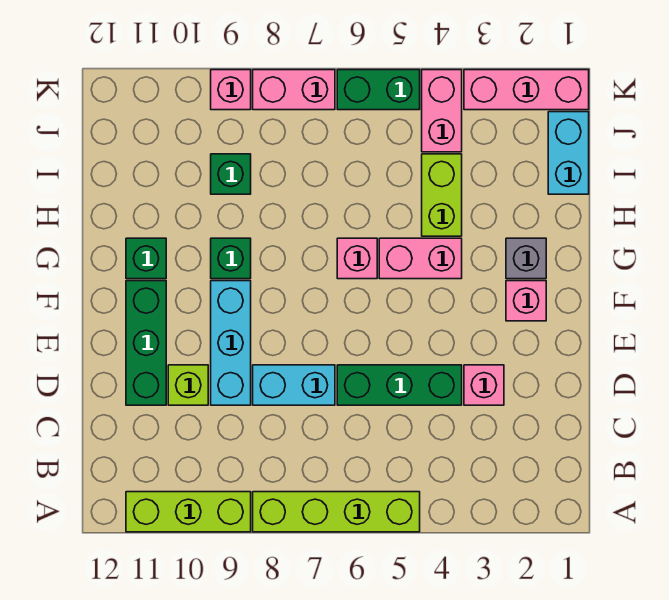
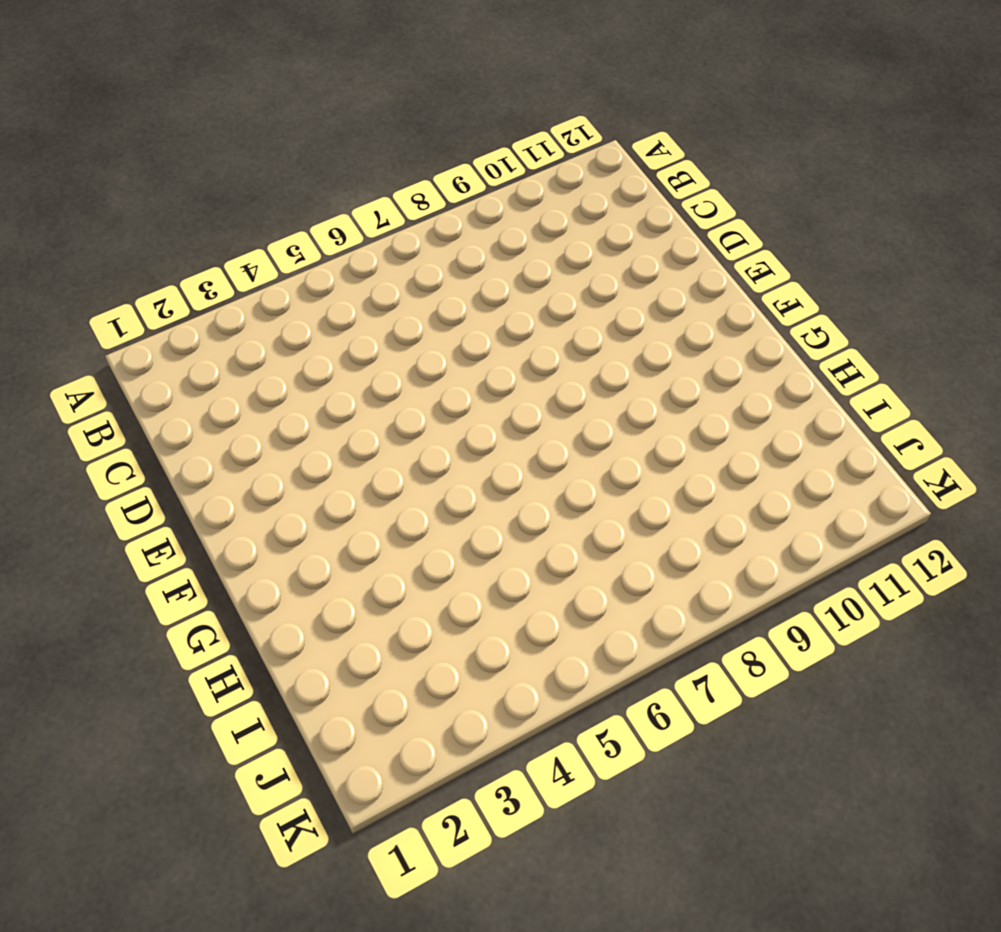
none -> lime 1x4 brick [253,492,420,532]
none -> lime 1x3 brick [126,492,251,532]
none -> pink 1x1 brick [464,365,504,405]

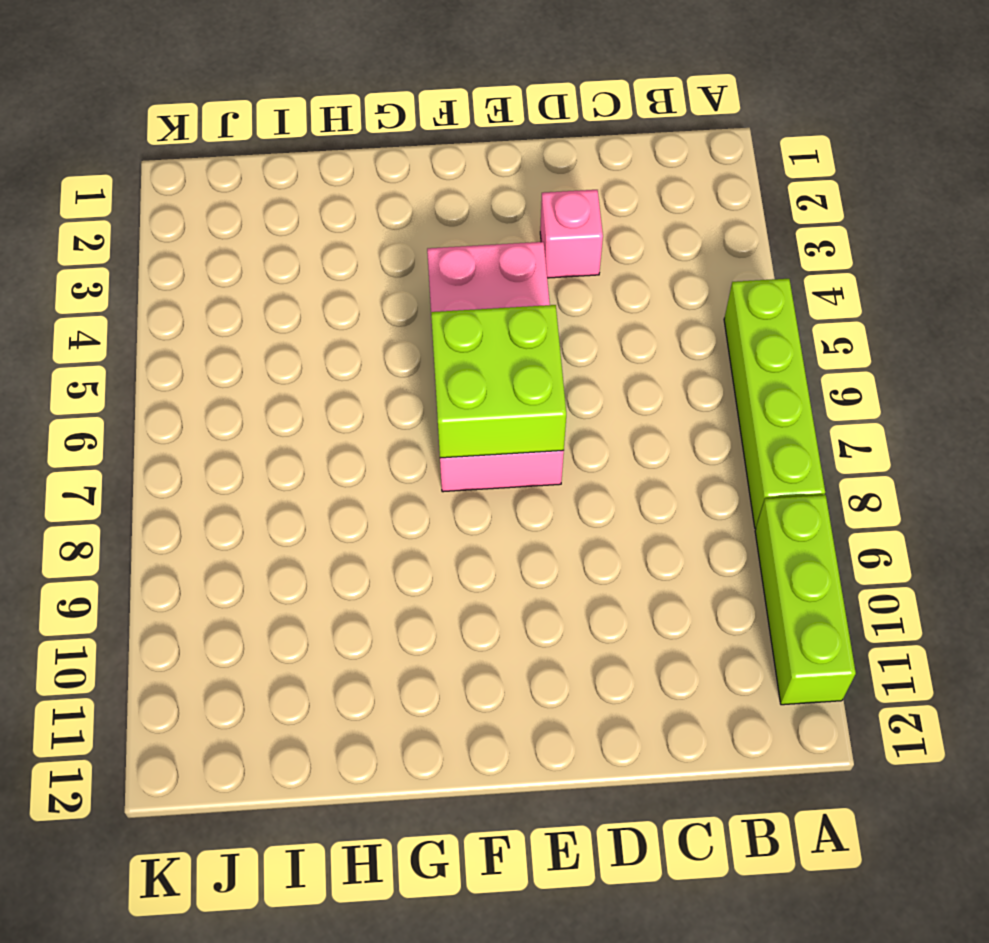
pink 2x4 brick [427,242,564,492] -> none
lime 2x2 brick [431,305,566,458] -> none
none -> green 1x3 brick [337,365,462,405]
none -> cyan 1x2 brick [253,365,335,405]
none -> cyan 1x3 brick [211,281,251,405]

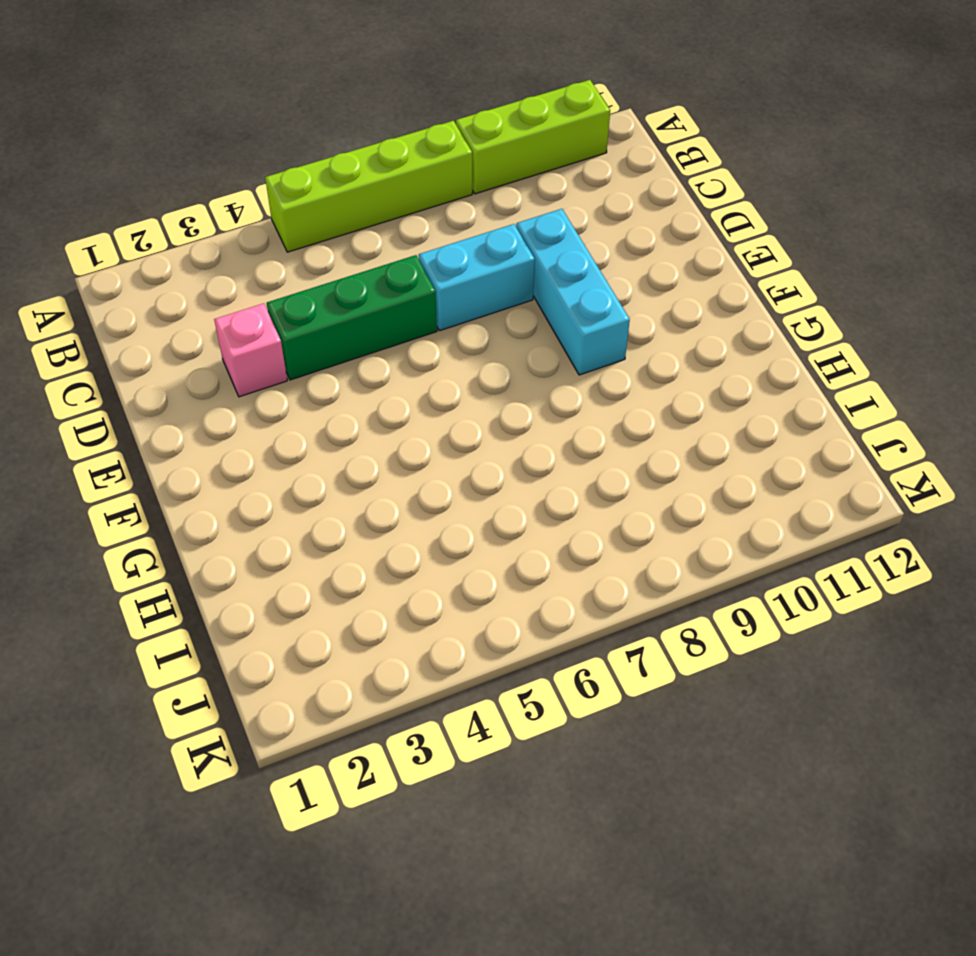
none -> lime 1x1 brick [168,365,208,405]
none -> green 1x3 brick [126,281,166,405]
none -> pink 1x1 brick [506,281,546,321]

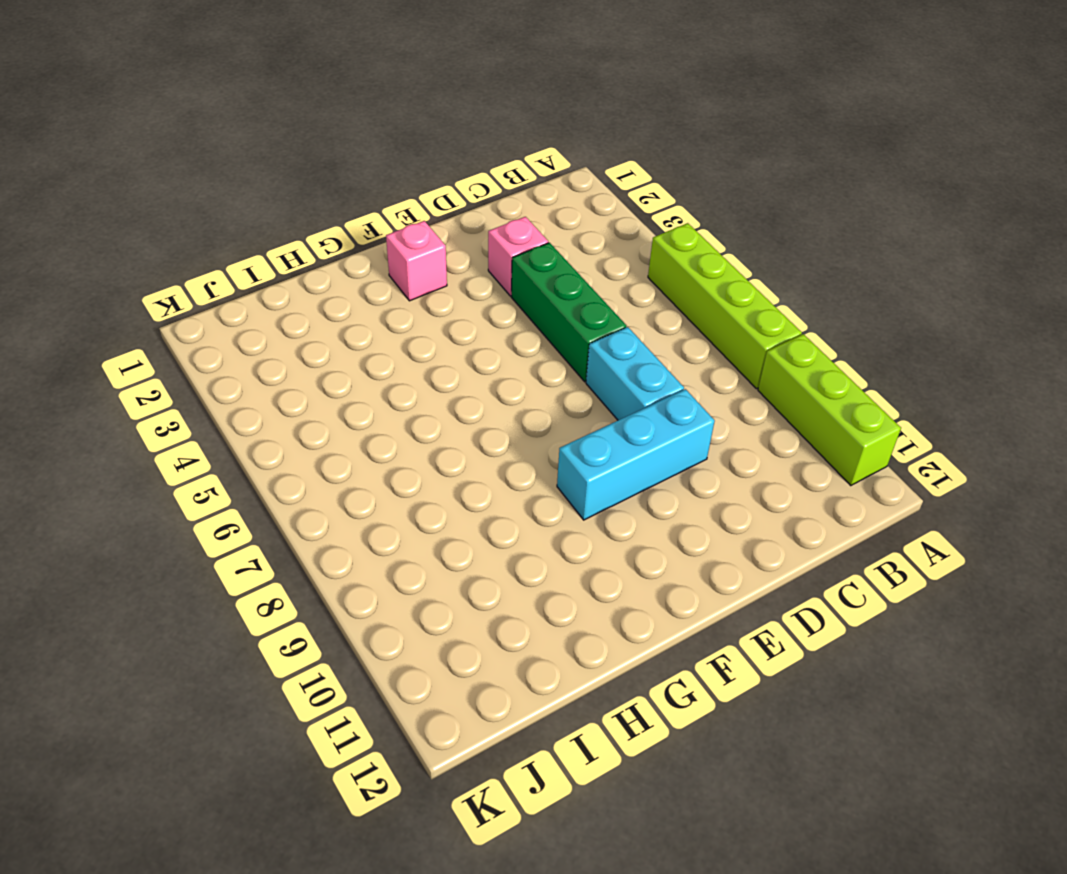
none -> lime 1x1 brick [168,365,208,405]
none -> green 1x3 brick [126,281,166,405]
none -> grey 1x1 brick [506,238,546,279]

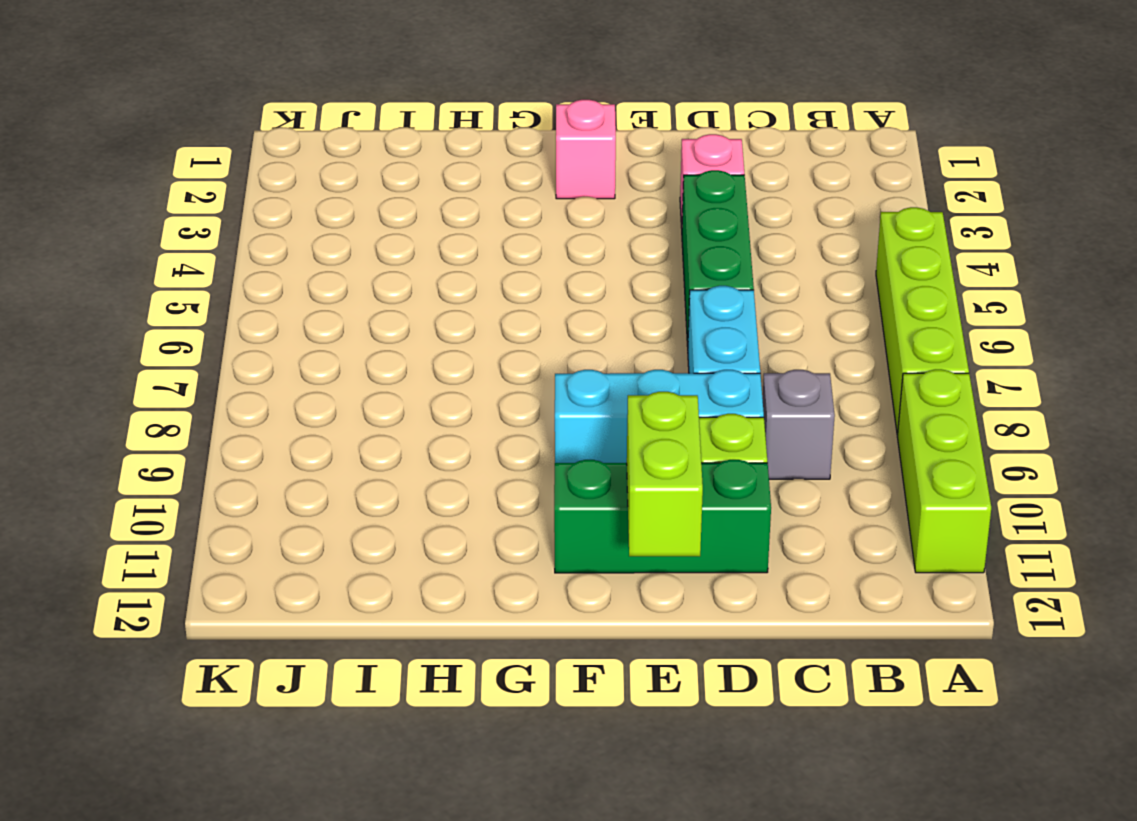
grey 1x1 brick [762,370,835,479] -> grey 1x1 brick moved to [506,238,546,279]
lime 1x2 brick [627,392,703,556] -> lime 1x2 brick turned to [422,154,462,236]
none -> pink 1x2 brick [379,238,462,279]
none -> pink 1x1 brick [337,238,377,279]
none -> green 1x1 brick [211,238,251,279]

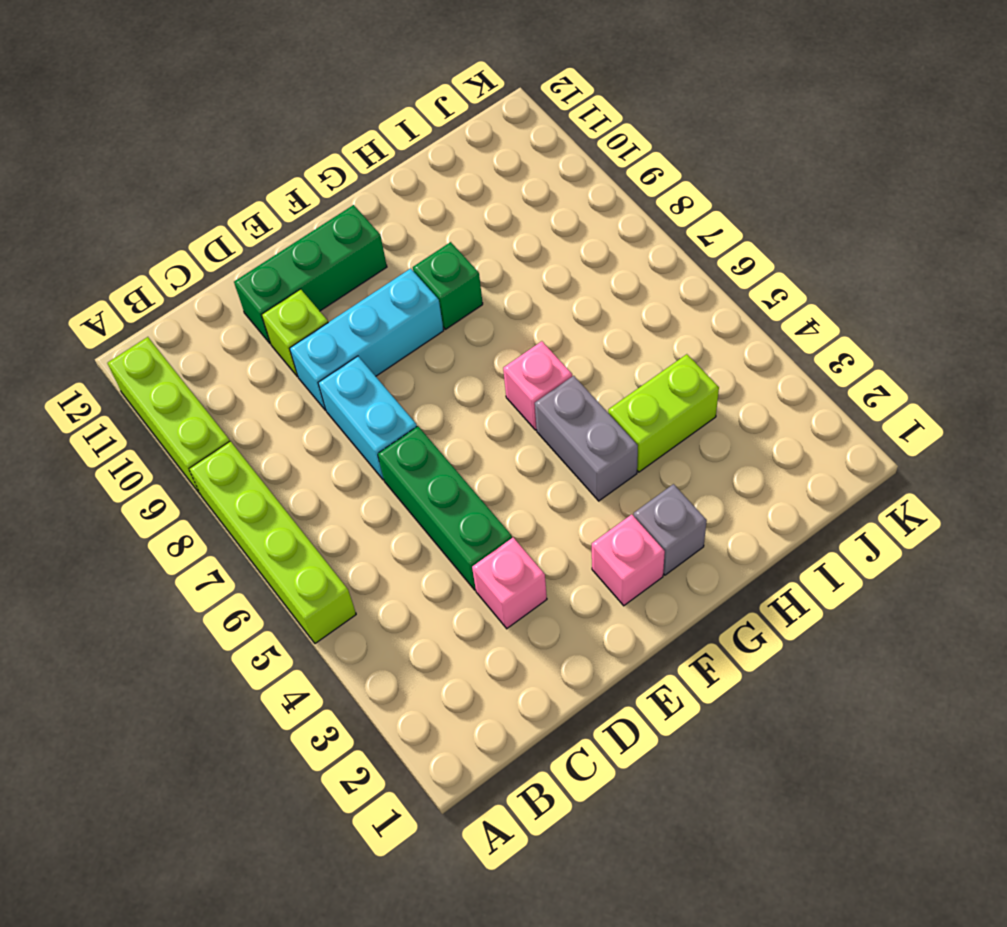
grey 1x2 brick [535,376,638,501] -> pink 1x2 brick [379,238,462,279]
none -> green 1x1 brick [126,238,166,279]
none -> cyan 1x2 brick [548,112,589,194]
none -> green 1x1 brick [211,154,251,194]

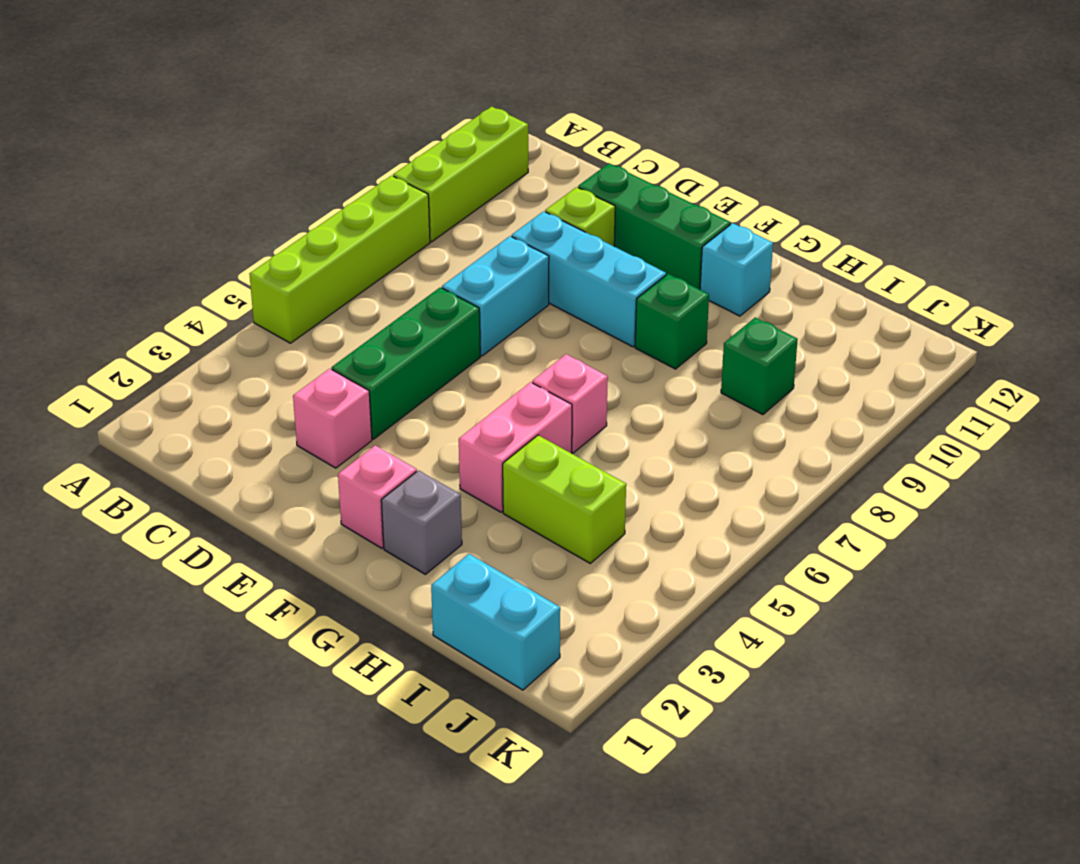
cyan 1x1 brick [700,223,773,316] -> green 1x1 brick [126,238,166,279]
none -> pink 1x2 brick [422,70,462,152]
none -> pink 1x3 brick [464,70,589,110]
none -> green 1x2 brick [337,70,420,110]

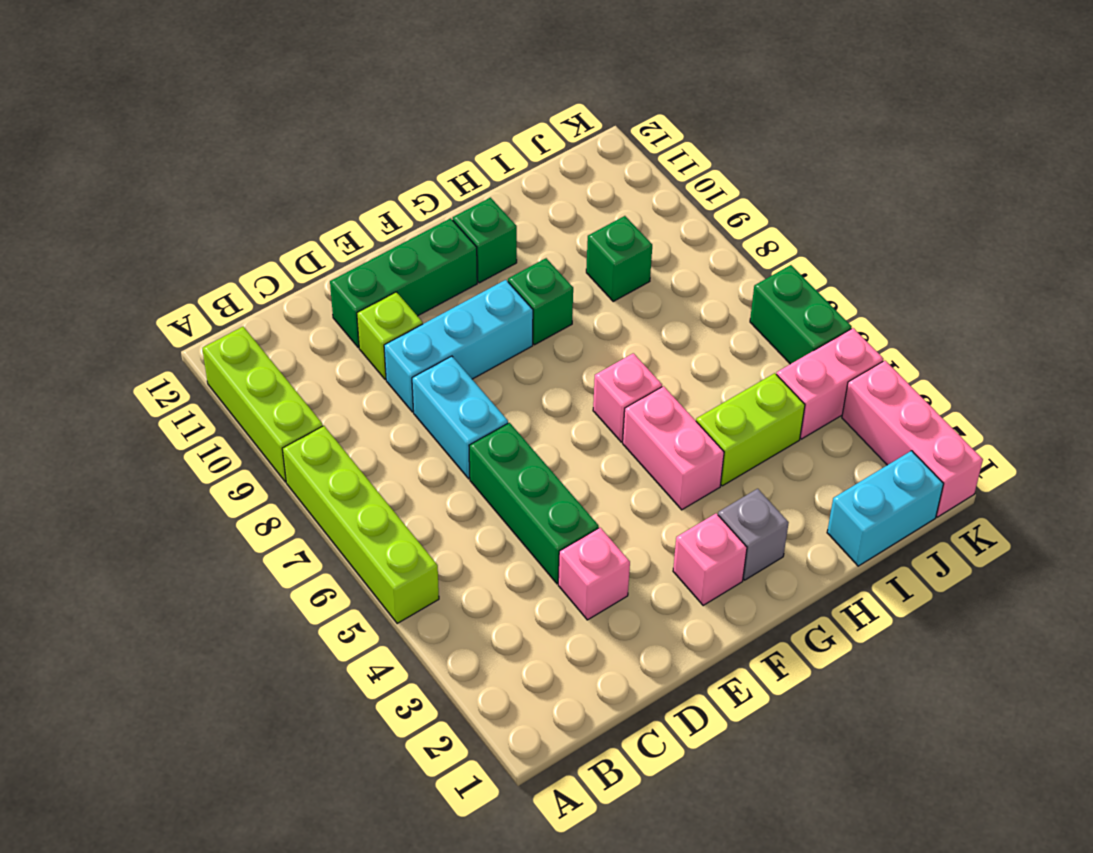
none -> pink 1x2 brick [253,70,335,110]
none -> pink 1x1 brick [211,70,251,110]

